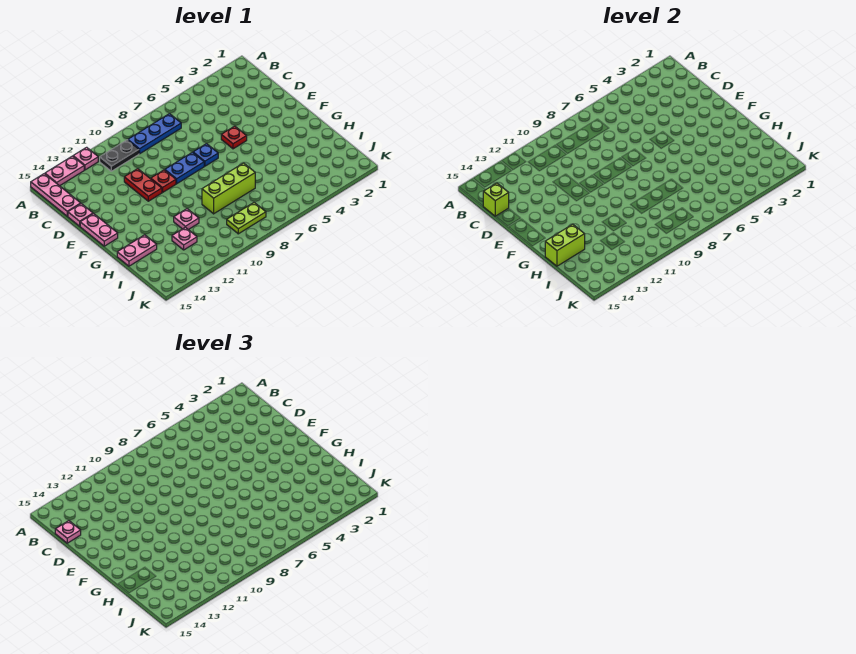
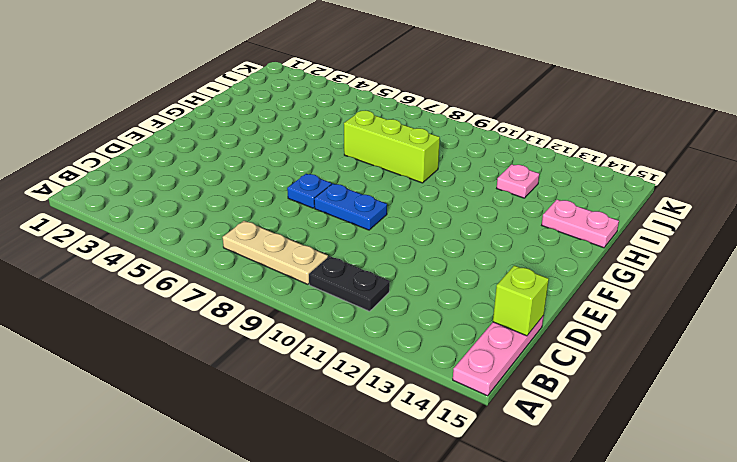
tan 1x3 plate [222,221,328,284] -> blue 1x3 plate [128,114,181,154]
none -> pink 1x1 plate [73,147,98,170]
none -> pink 1x2 plate [45,156,84,186]
none -> red 1x2 plate [124,169,162,201]

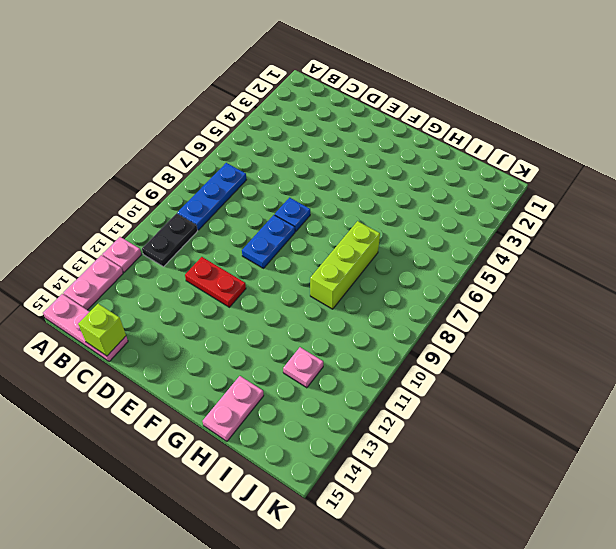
none -> pink 1x1 plate [68,204,93,226]
none -> red 1x1 plate [221,126,247,149]
none -> red 1x1 plate [151,170,176,192]

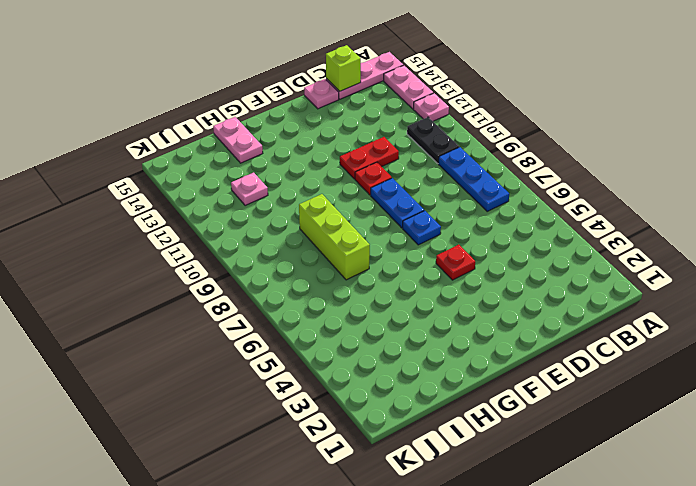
none -> pink 1x2 plate [80,214,118,246]
none -> pink 1x1 plate [174,209,199,230]
none -> lime 1x2 plate [227,203,266,234]

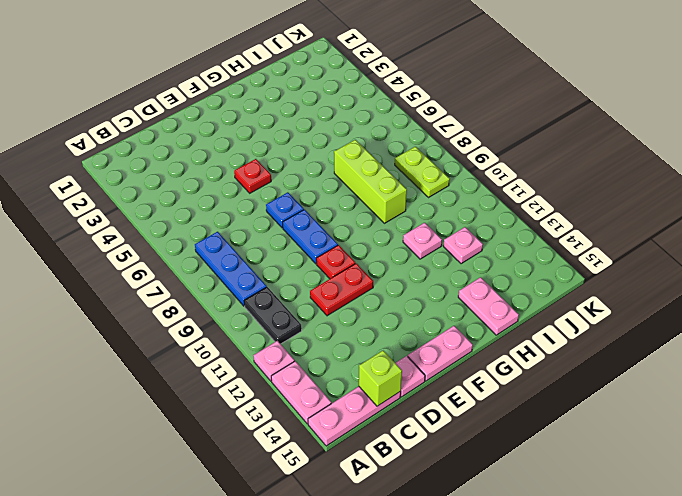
none -> lime 1x2 brick [545,224,585,266]
none -> pink 1x1 plate [55,521,81,543]

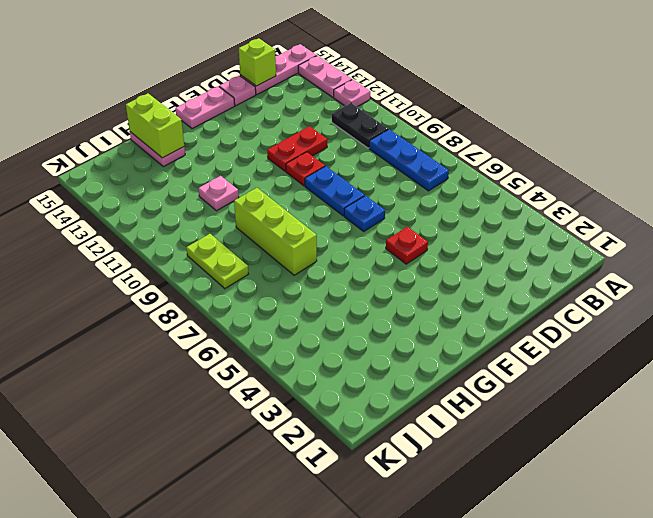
none -> pink 1x1 plate [172,227,197,250]
none -> pink 1x1 plate [55,521,81,543]

